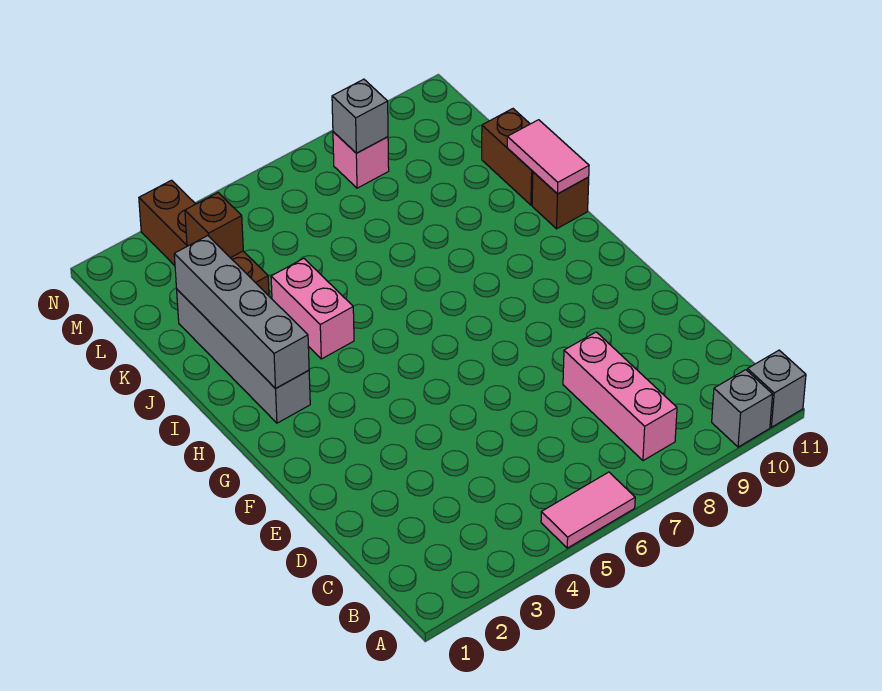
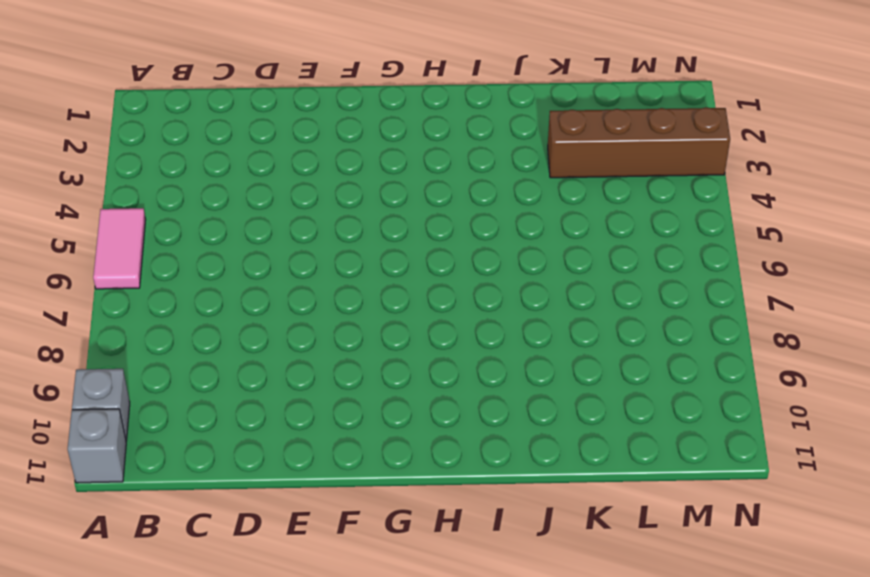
none -> pink 1x3 brick [563,332,677,461]
none -> grey 1x4 brick [177,290,310,423]
none -> pink 1x2 brick [271,258,354,359]

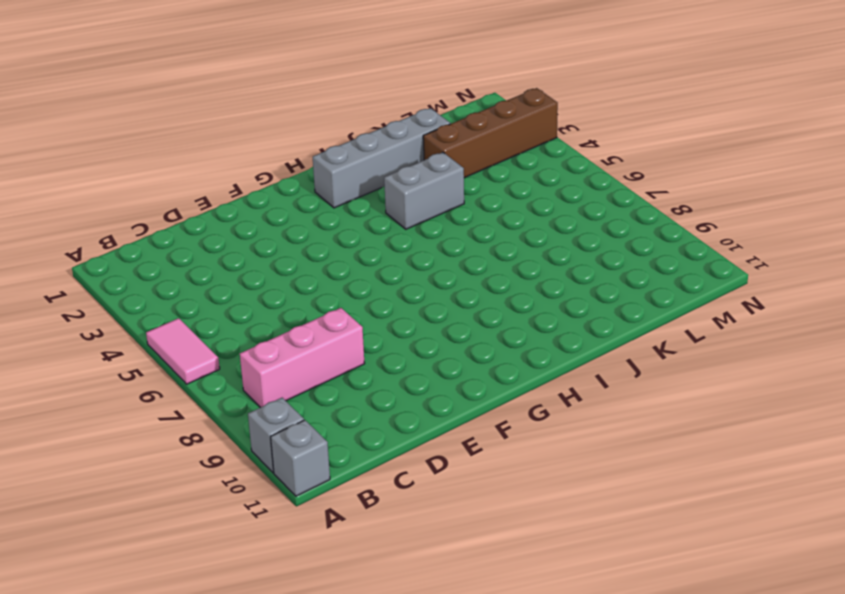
grey 1x2 brick [384,152,464,229] -> pink 1x2 brick [271,258,354,359]
none -> brown 1x1 brick [532,172,589,229]
none -> brown 1x2 brick [482,109,533,205]
none -> pink 1x1 brick [333,132,389,188]

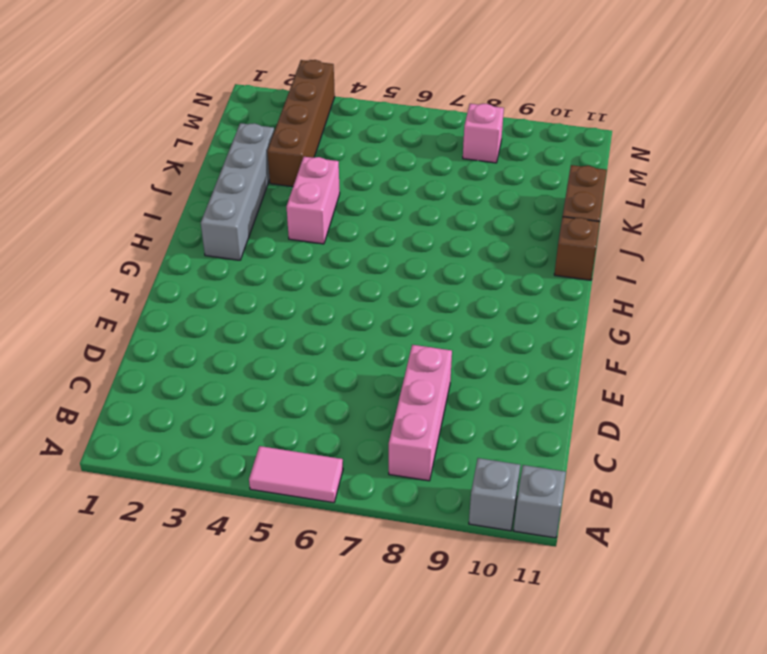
none -> grey 1x4 brick [174,236,309,389]
none -> pink 1x2 tile [507,120,589,194]
none -> brown 1x1 brick [185,193,243,258]

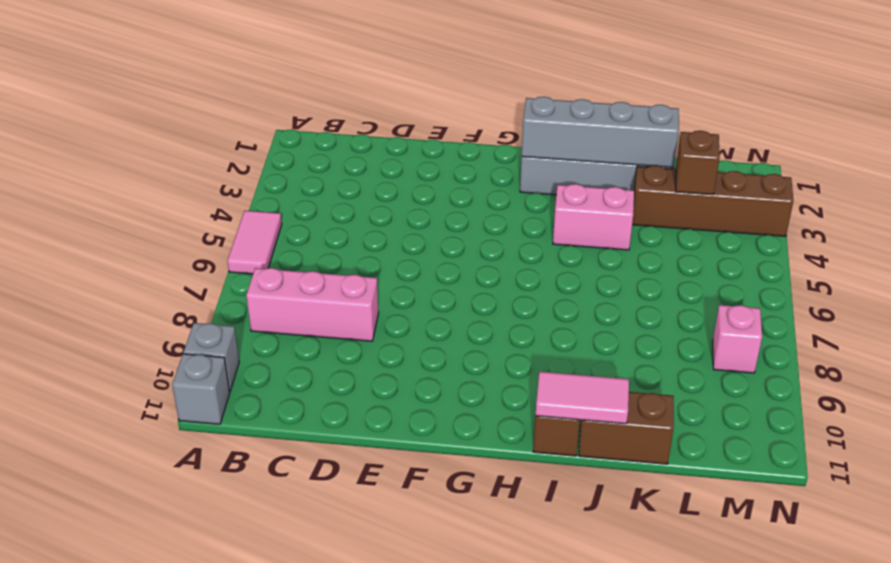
none -> grey 1x1 brick [332,79,388,153]

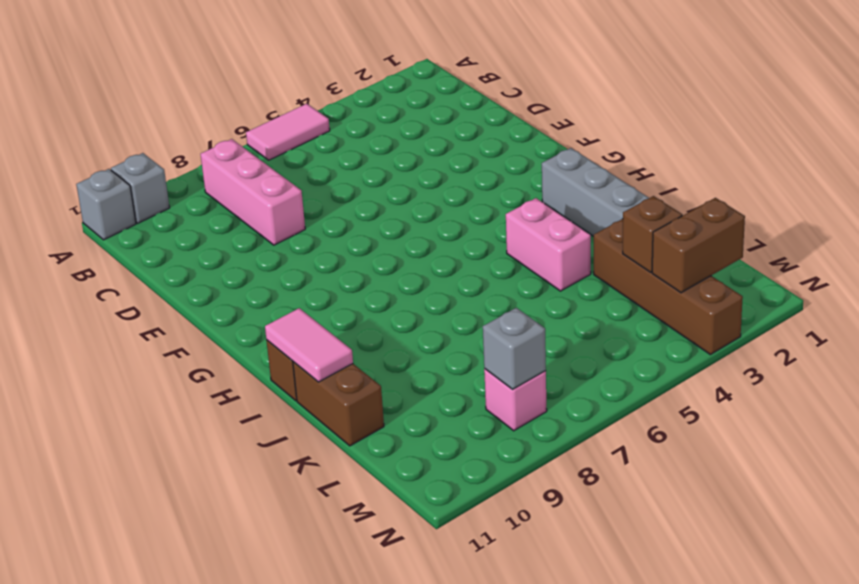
brown 1x2 brick [652,198,745,293] -> none
none -> grey 1x4 brick [174,236,309,389]

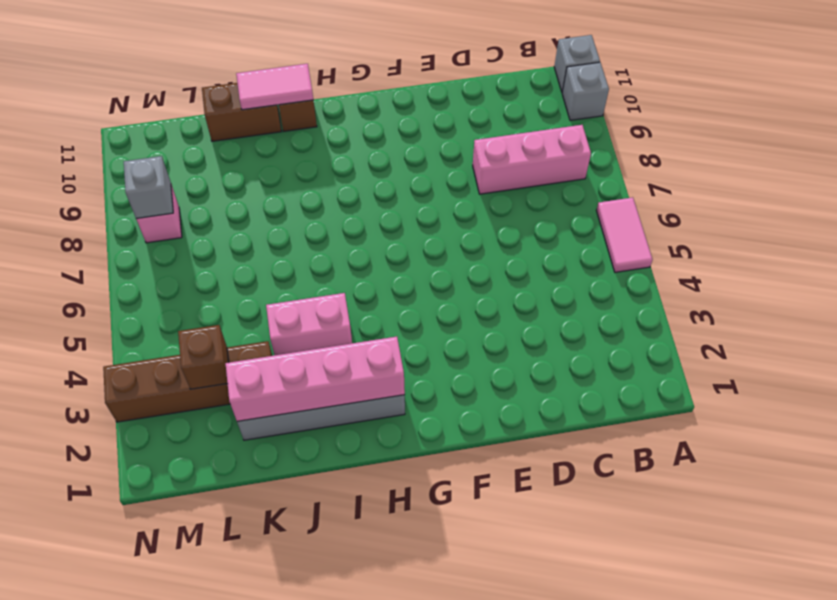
pink 1x4 brick [225,337,405,421] -> grey 1x4 brick [174,236,309,389]

